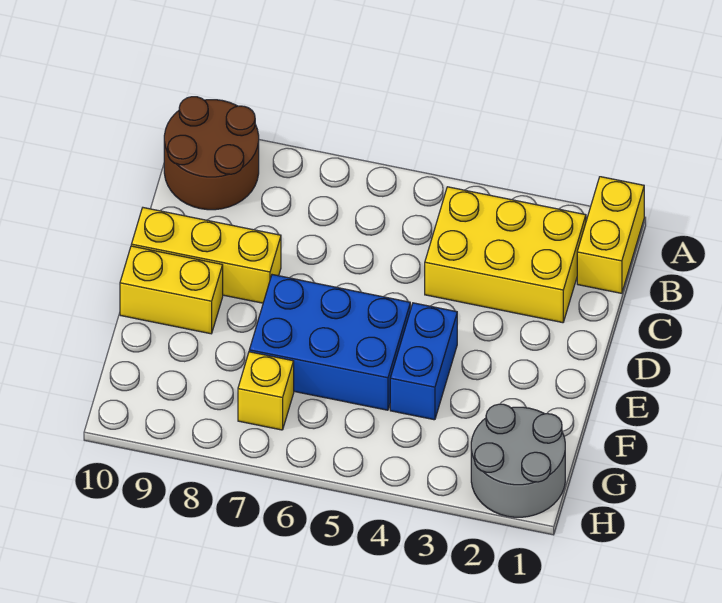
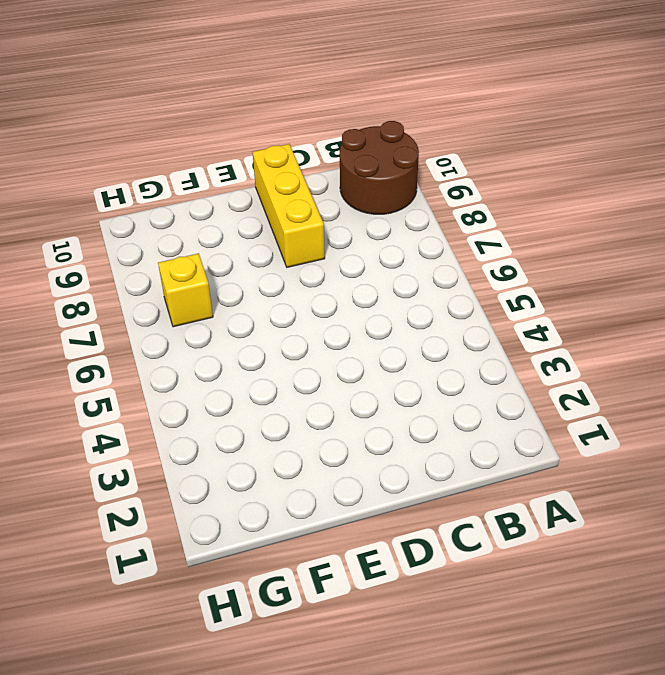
none -> yellow 1x2 brick [577,177,644,293]
none -> yellow 2x3 brick [425,187,586,323]

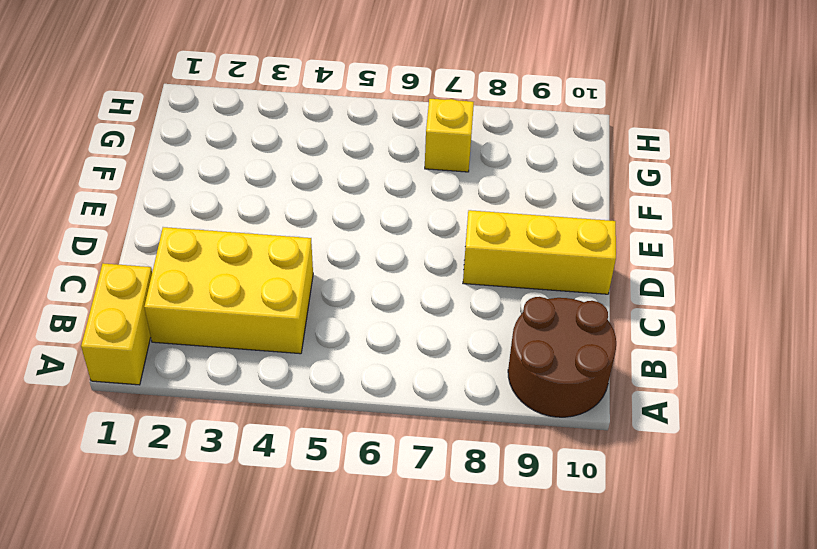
none -> blue 1x2 brick [390,303,457,420]
none -> blue 2x3 brick [249,275,410,410]

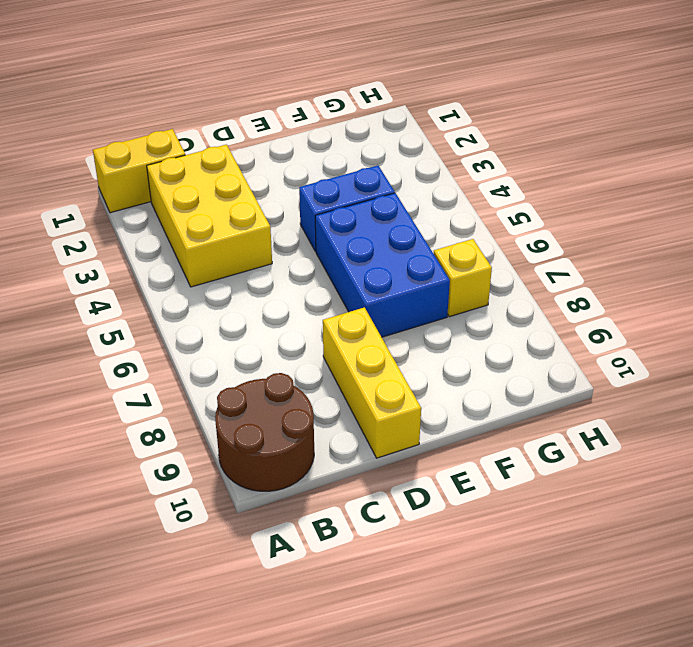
none -> yellow 1x2 brick [120,246,223,334]
none -> grey 2x2 round brick [471,404,565,517]

